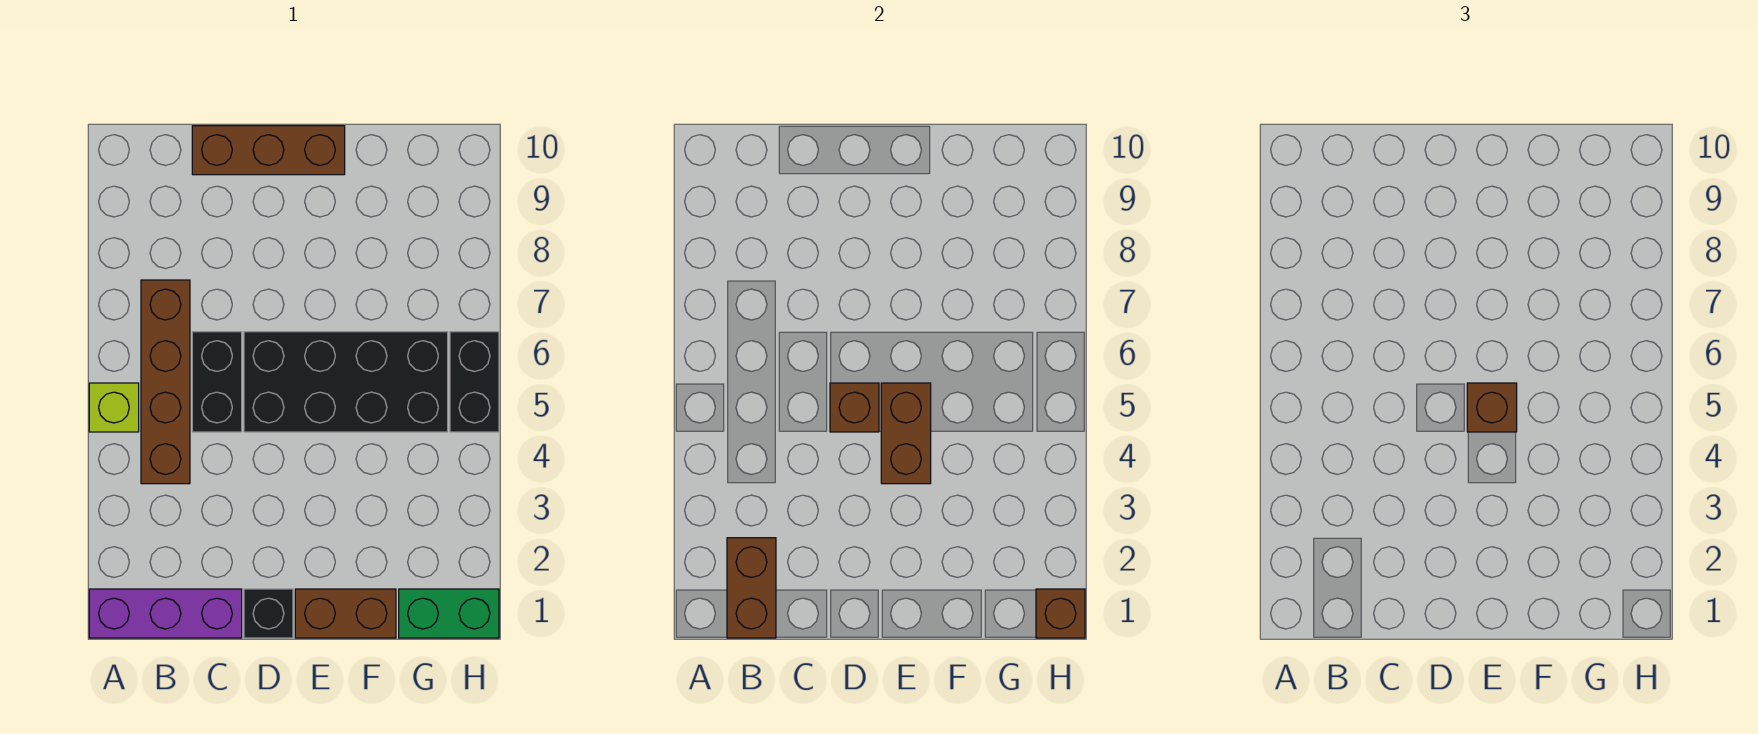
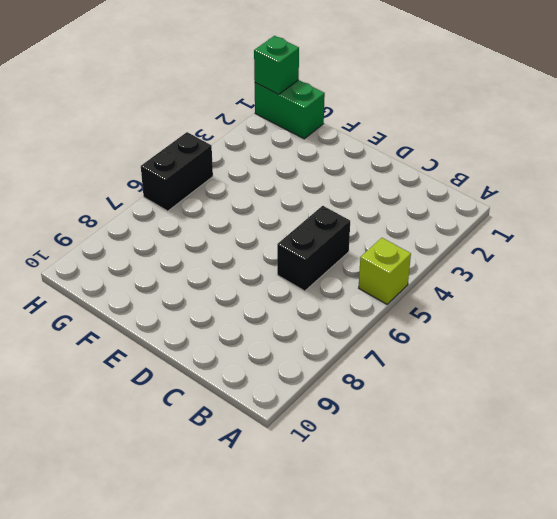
green 1x1 brick [254,36,299,94] -> brown 1x1 brick [1036,589,1085,638]
none -> purple 1x3 brick [89,589,242,638]
none -> brown 1x4 brick [141,280,190,484]
none -> brown 1x3 brick [192,126,345,175]

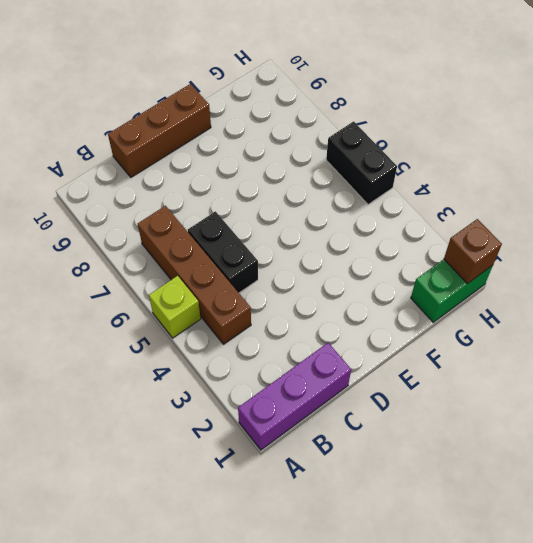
none -> black 1x1 brick [244,589,293,638]
none -> black 2x4 brick [244,332,448,432]
none -> brown 1x2 brick [295,589,396,638]

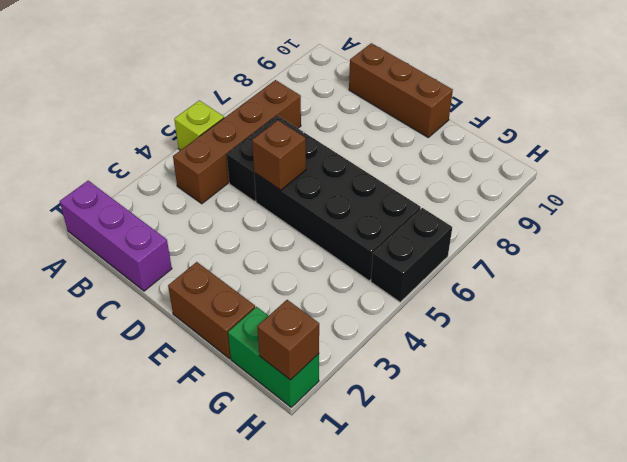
none -> black 1x1 brick [244,589,293,638]
none -> brown 1x2 brick [727,538,776,638]
none -> brown 1x2 brick [881,383,931,484]

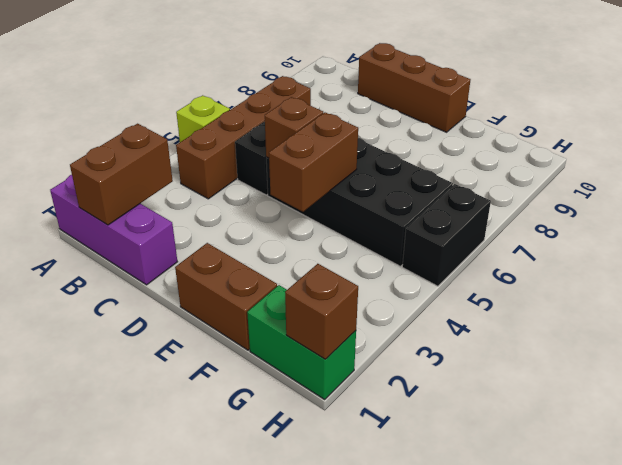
none -> black 1x1 brick [244,589,293,638]
none -> brown 1x1 brick [1467,383,1517,432]

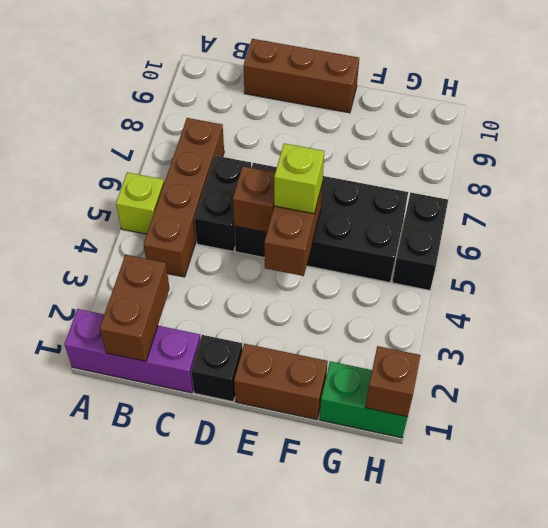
lime 1x1 brick [274,143,324,214] -> brown 1x1 brick [1467,383,1517,432]

